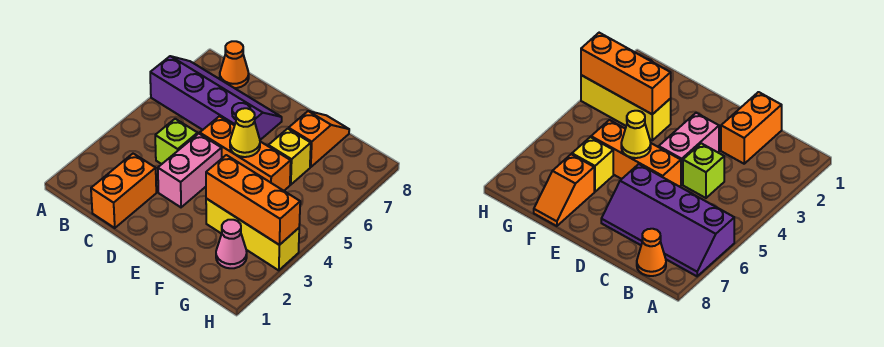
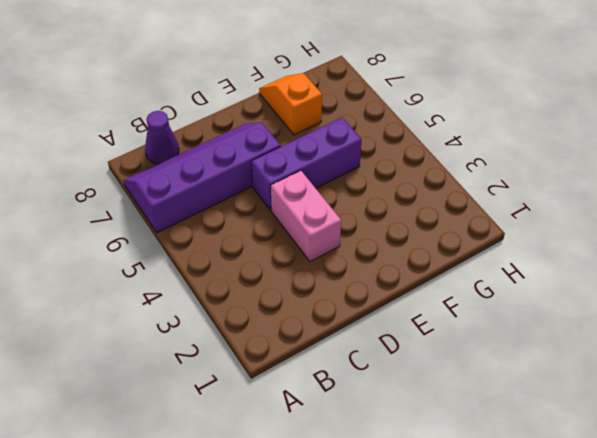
purple 1x1 cone [145,111,179,164] -> orange 1x1 cone [220,41,249,88]
purple 1x3 brick [252,117,362,210] -> orange 1x3 brick [200,116,291,191]
none -> orange 1x2 brick [91,154,156,228]
none -> lime 1x1 brick [155,119,198,164]
none -> yellow 1x3 brick [206,199,299,270]

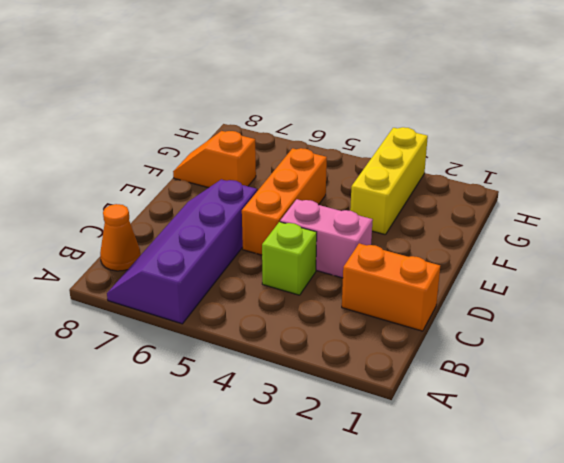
none -> yellow 1x1 brick [268,129,311,185]
none -> pink 1x1 cone [216,220,247,268]
none -> yellow 1x1 cone [230,108,260,157]

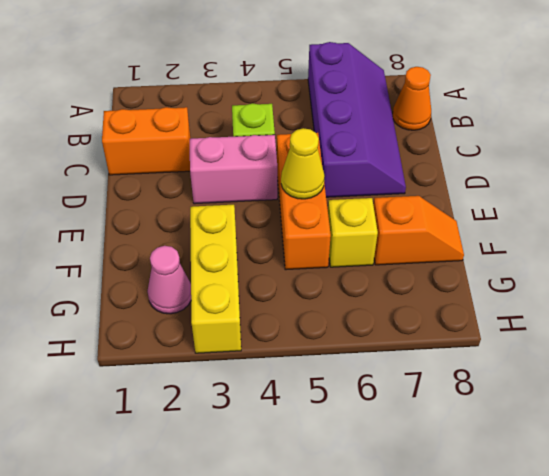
none -> orange 1x3 brick [206,155,300,245]

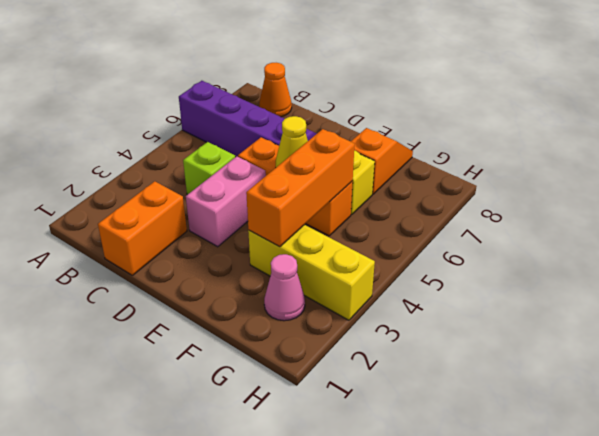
orange 1x3 brick [246,129,355,247] -> orange 1x3 brick turned to [206,155,300,245]

